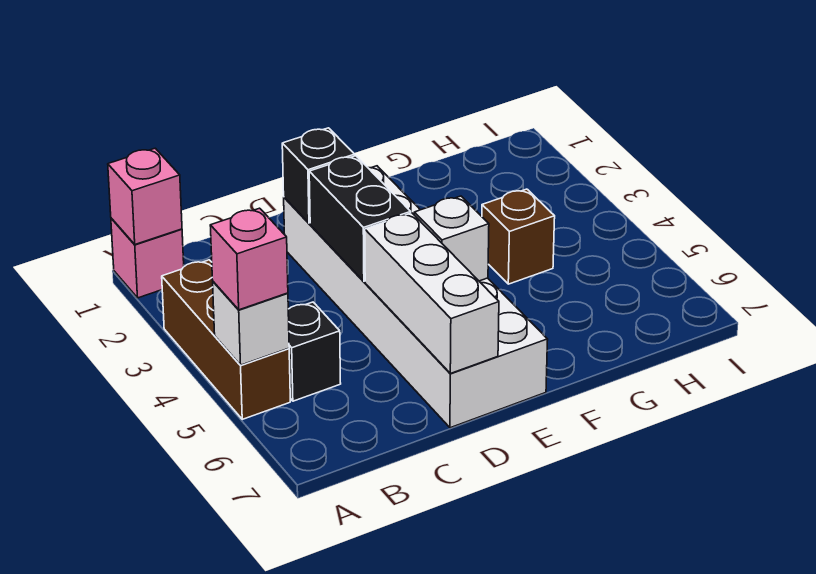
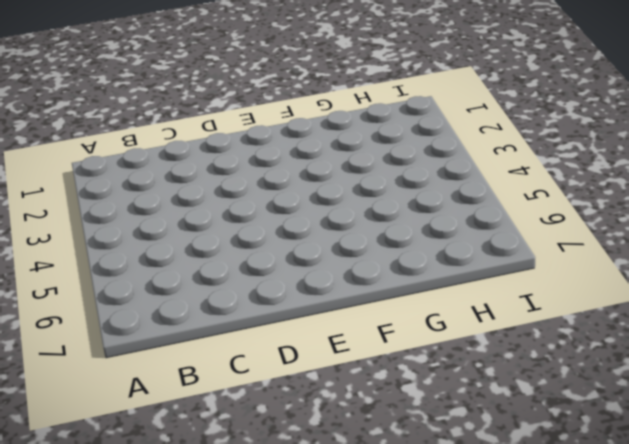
none -> pink 1x1 brick [111,218,184,298]
none -> brown 1x3 brick [162,260,290,419]
none -> black 1x1 brick [288,302,341,401]

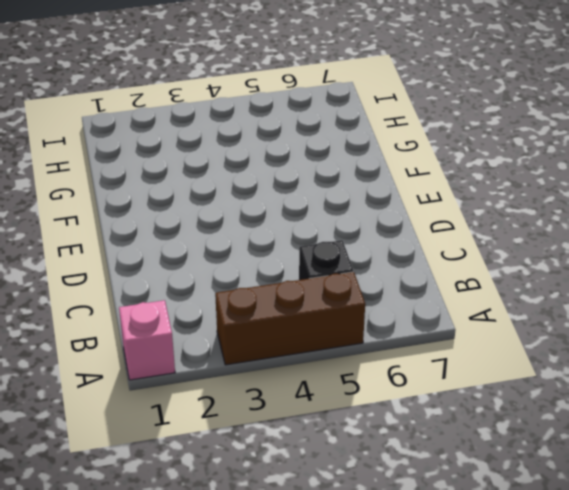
none -> white 2x6 brick [284,166,548,428]
none -> brown 1x1 brick [482,189,555,284]
none -> pink 1x1 brick [108,148,182,244]

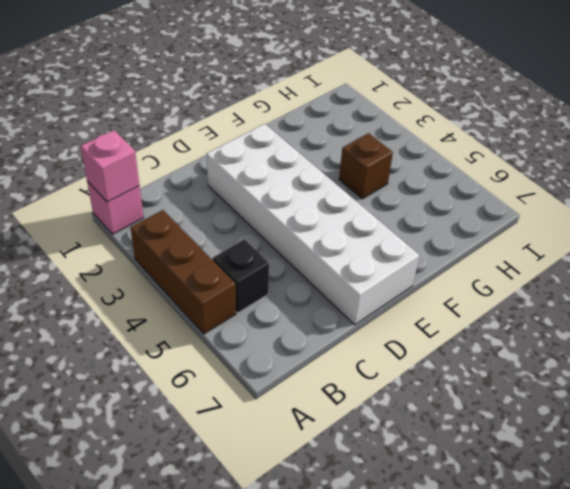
none -> white 1x1 brick [213,282,289,365]
none -> black 1x1 brick [282,128,355,223]
none -> black 1x2 brick [309,156,411,282]

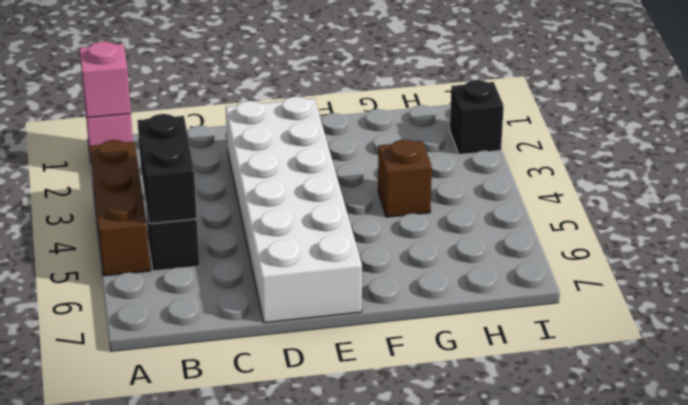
black 1x2 brick [137,114,197,224] -> black 1x2 brick moved to [309,156,411,282]
black 1x1 brick [450,80,504,154] -> black 1x1 brick moved to [282,128,355,223]
none -> white 1x1 brick [213,282,289,365]
none -> white 1x3 brick [365,213,499,373]
none -> white 1x1 brick [414,196,489,281]

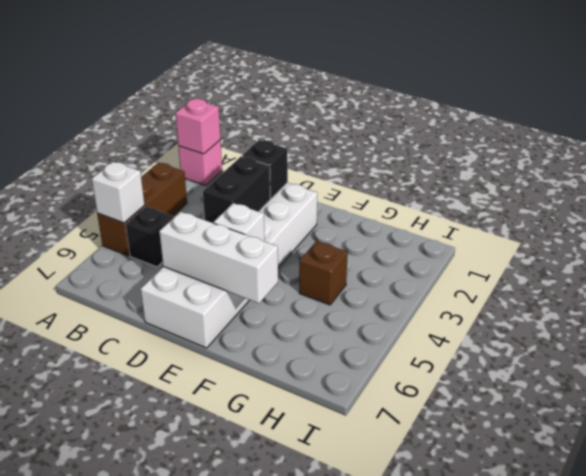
white 1x3 brick [159,212,278,303] -> white 1x3 brick turned to [365,213,499,373]
none -> pink 1x1 brick [210,208,288,310]

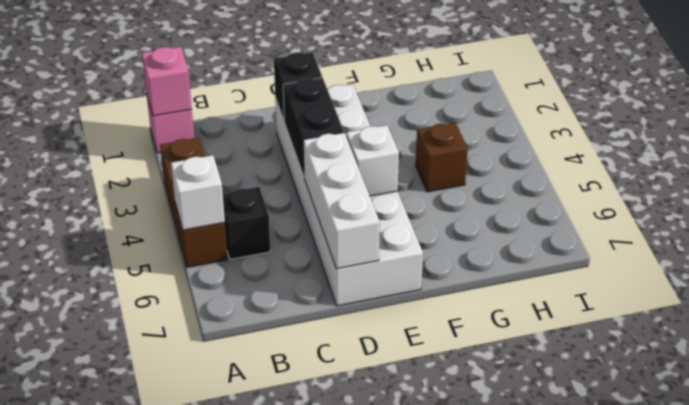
none -> pink 1x1 brick [210,208,288,310]

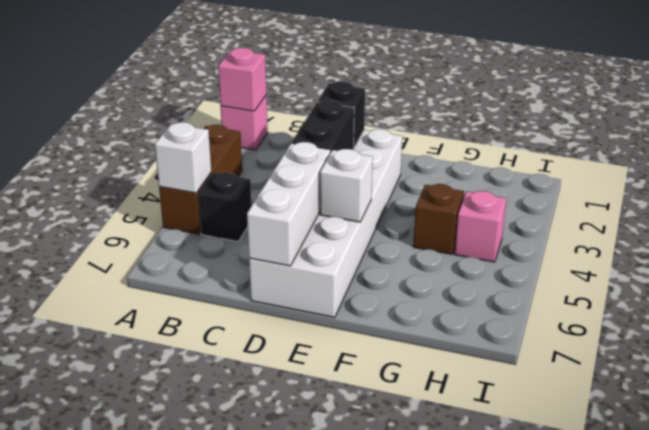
pink 1x1 brick [455,191,506,262] -> pink 1x1 brick moved to [210,208,288,310]

